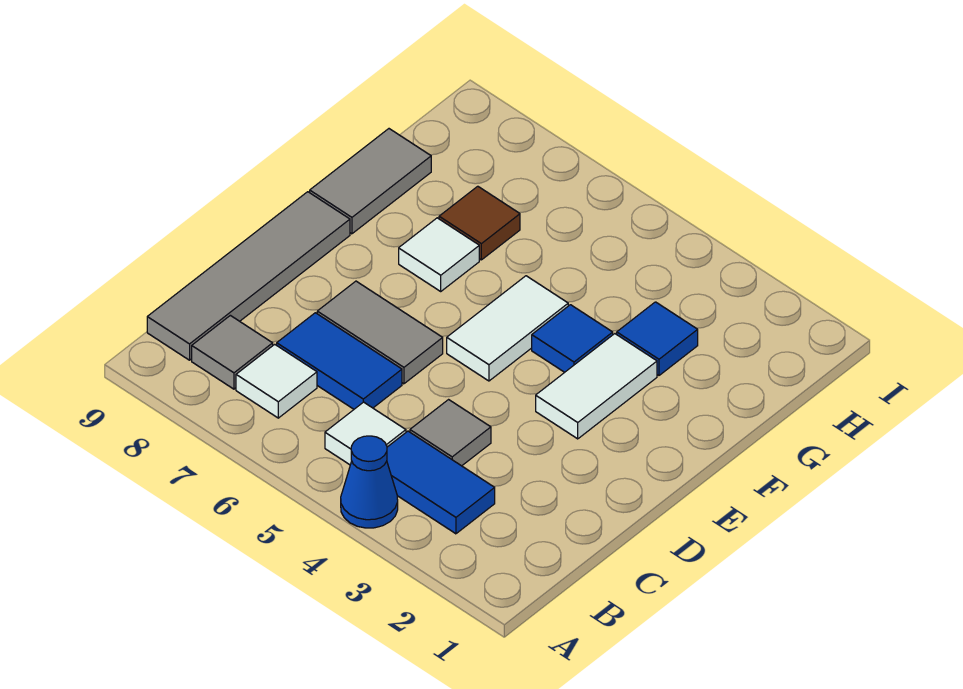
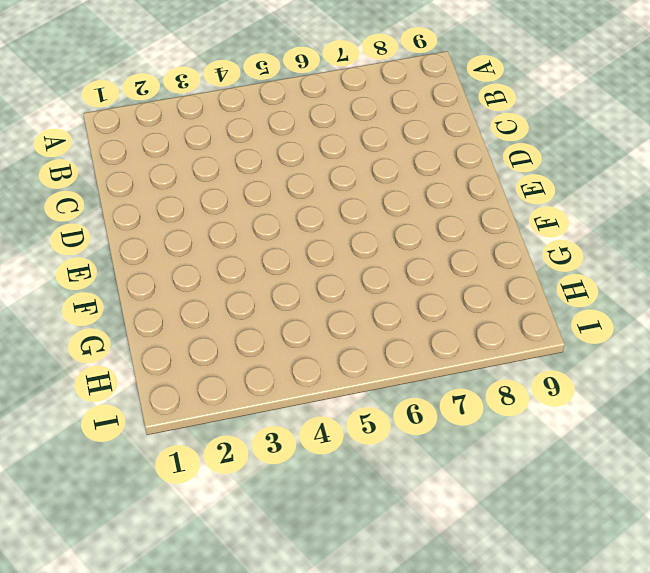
none -> blue 1x1 cone [341,436,398,528]
none -> blue 1x2 tile [387,431,495,534]
none -> white 1x1 tile [325,402,406,465]

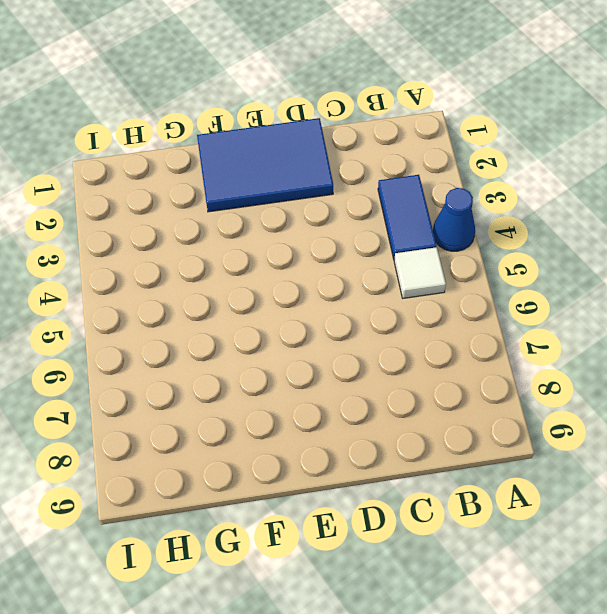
blue 2x3 tile [197,118,333,212] -> none
none -> white 1x1 tile [236,344,317,418]
none -> grey 1x1 tile [192,315,273,389]
none -> grey 1x4 tile [147,192,350,360]

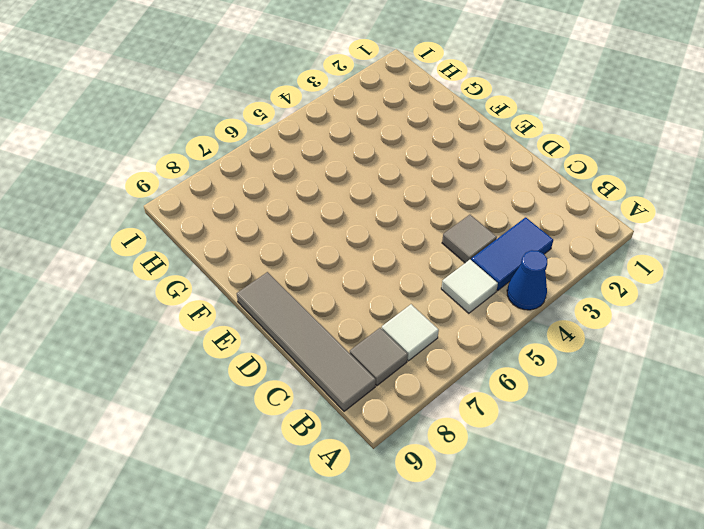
none -> blue 1x2 tile [277,313,402,409]
none -> grey 1x2 tile [317,281,443,384]
none -> white 1x2 tile [536,334,657,439]

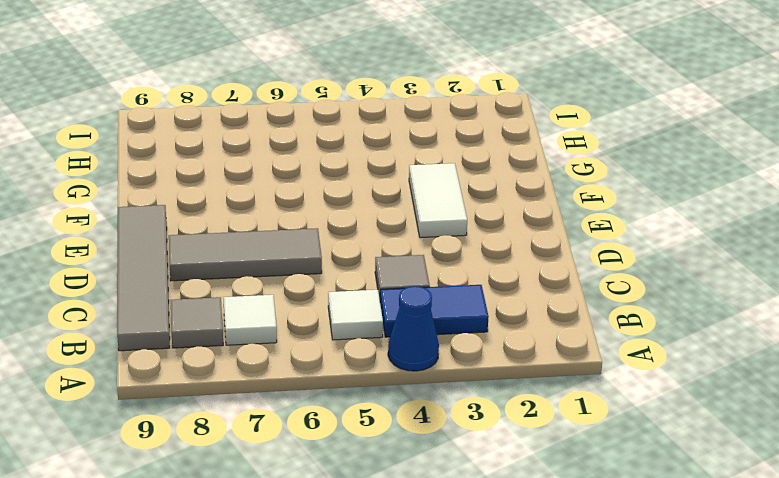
grey 1x3 tile [169,228,322,281] -> grey 1x2 tile [317,281,443,384]
none -> blue 1x2 tile [277,313,402,409]
none -> white 1x2 tile [447,276,568,381]
none -> blue 1x1 tile [532,305,613,372]

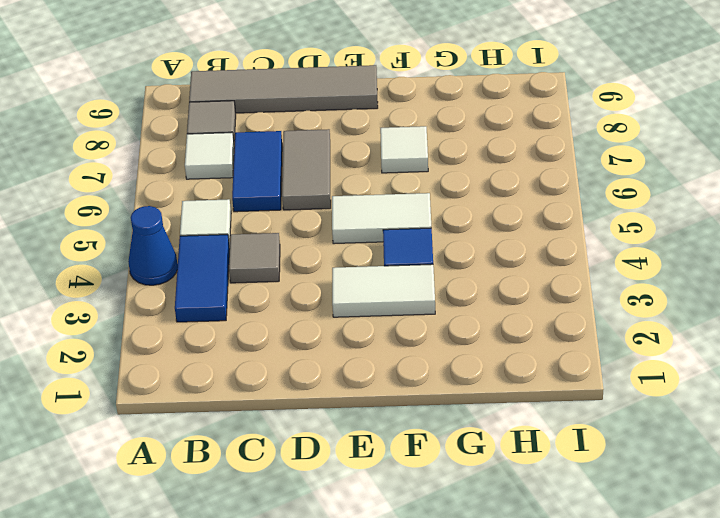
none -> grey 1x2 tile [310,129,431,234]
none -> blue 1x1 tile [617,302,698,375]
none -> brown 1x1 tile [439,186,520,260]

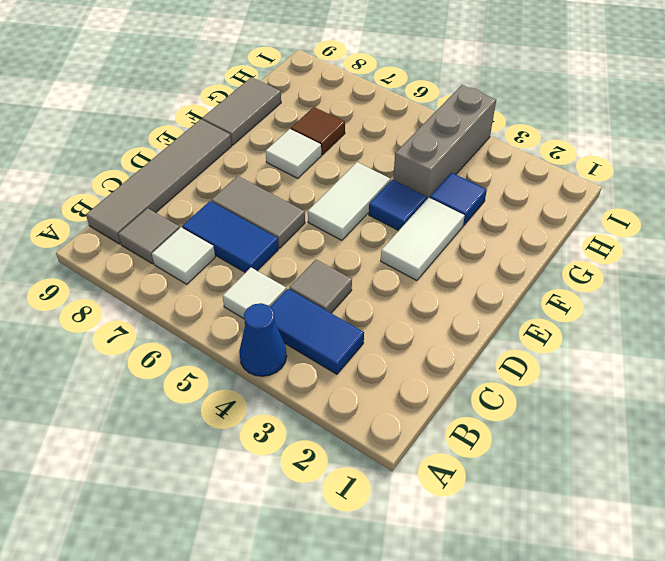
grey 1x3 brick [393,85,496,199] -> none

